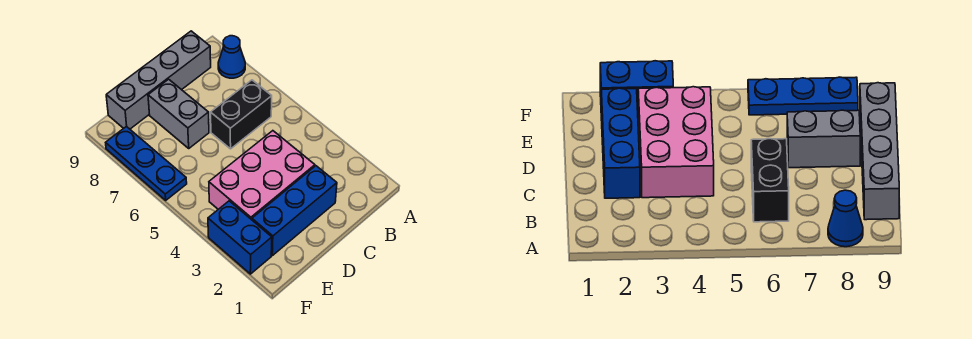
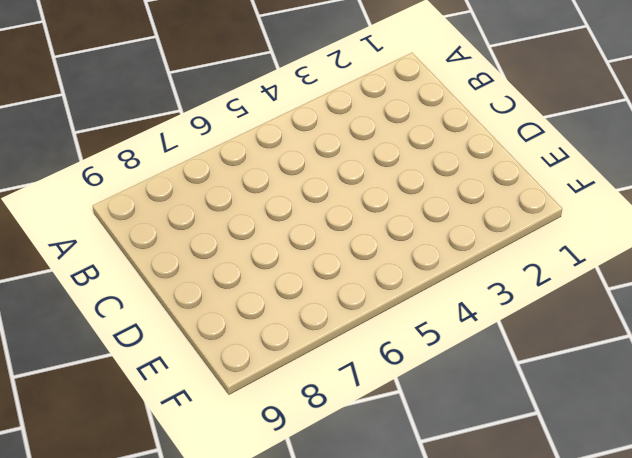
none -> blue 1x1 cone [218,36,245,78]
none -> black 1x2 brick [211,80,272,149]

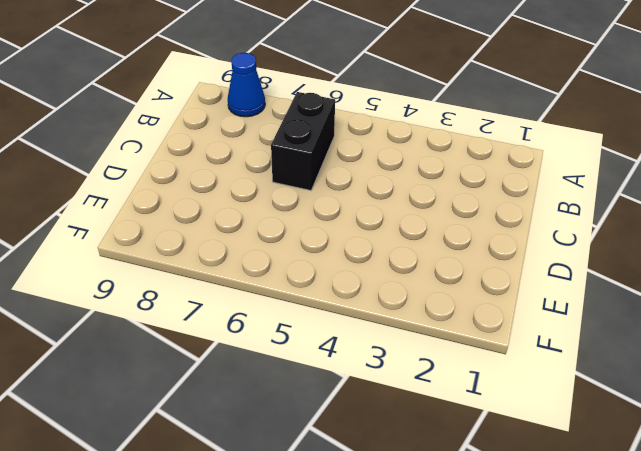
none -> grey 1x4 brick [106,31,211,129]
none -> blue 1x3 brick [252,166,337,256]

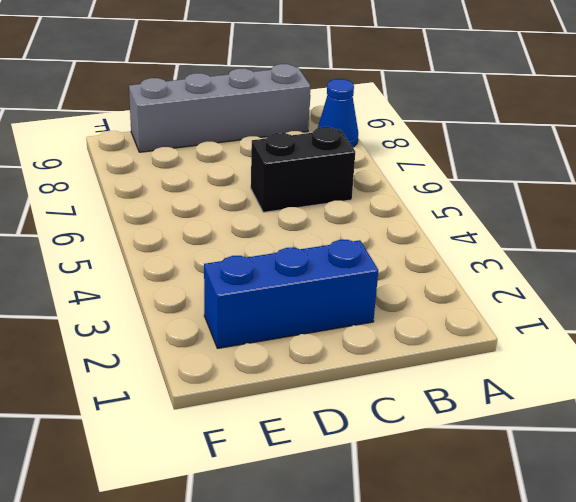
none -> pink 2x3 brick [209,131,315,220]
none -> grey 1x2 brick [148,79,209,148]

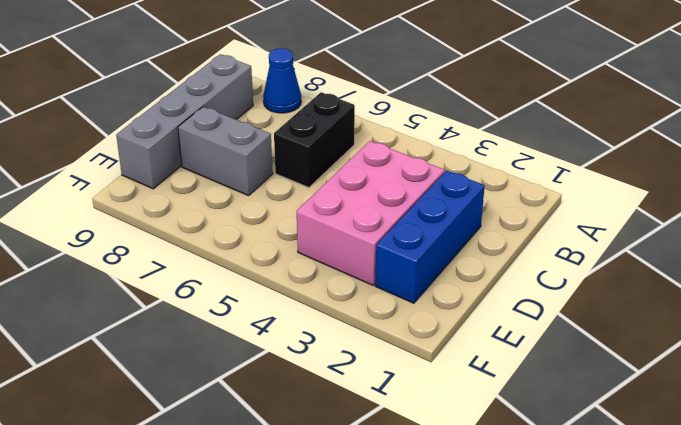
none -> blue 1x2 brick [208,201,272,274]
none -> blue 1x3 plate [106,126,187,200]

